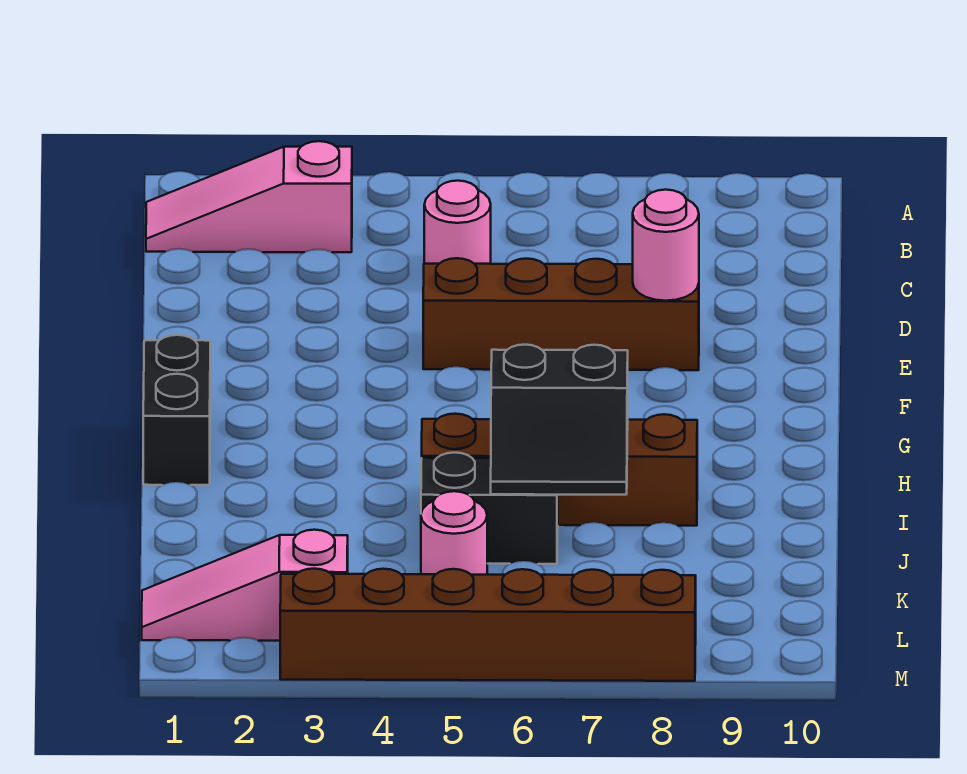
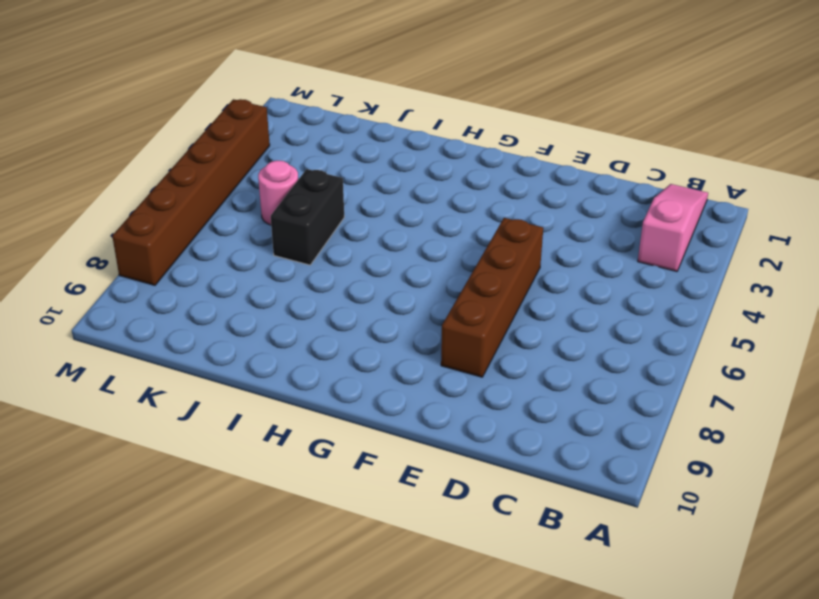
none -> pink 1x1 round brick [424,181,491,264]
none -> black 1x2 brick [143,335,211,485]

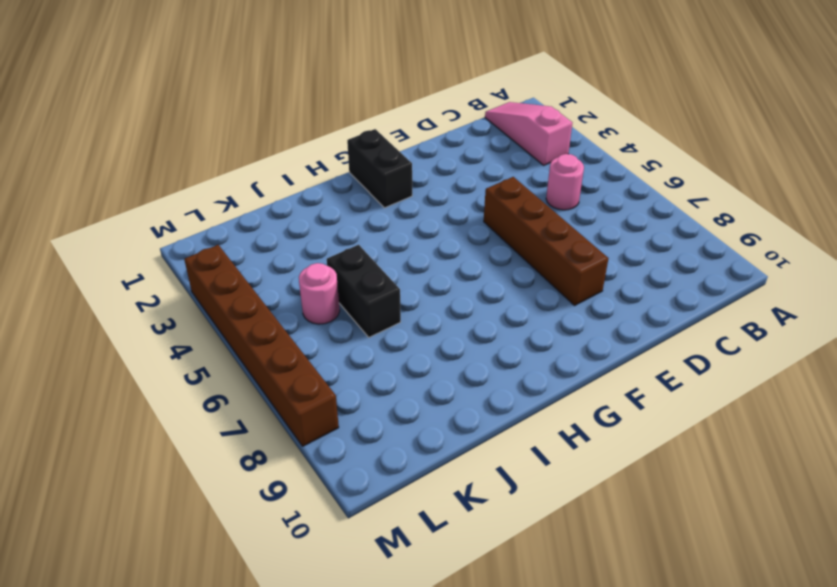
black 1x2 brick [347,129,412,208] -> black 1x2 brick turned to [143,335,211,485]
none -> brown 1x4 brick [422,414,697,526]
none -> pink 1x3 slope [142,530,348,641]

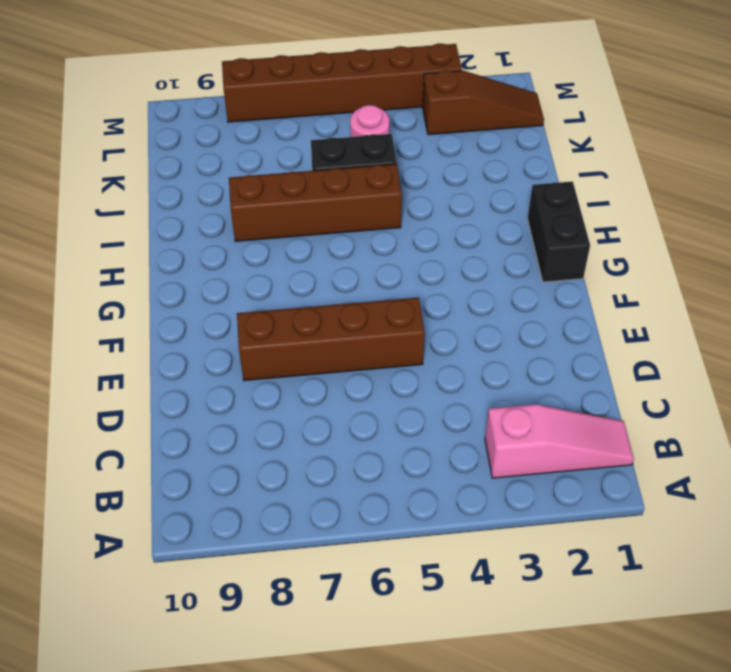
brown 1x3 slope [423,70,544,135] -> pink 1x3 slope [142,530,348,641]
none -> pink 1x1 round brick [424,181,491,264]
none -> pink 1x1 round brick [633,190,699,301]

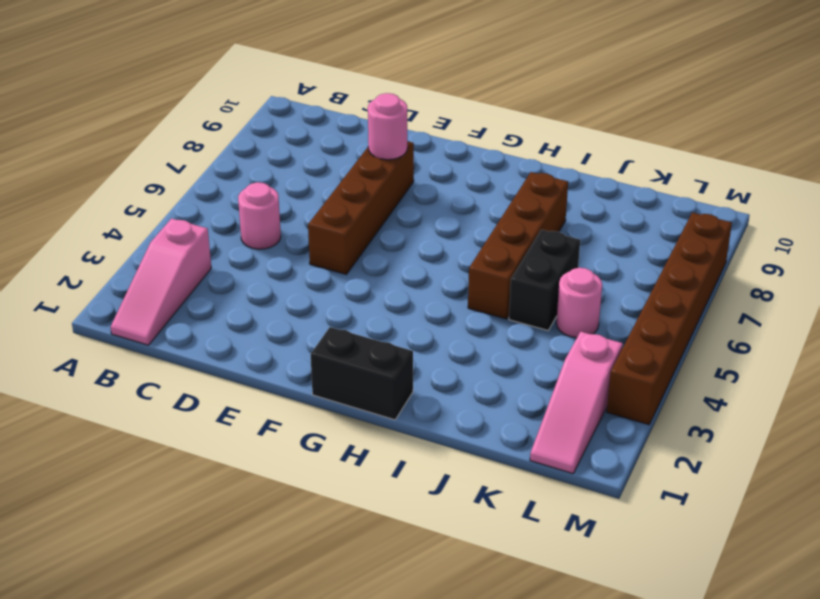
none -> black 2x2 slope [491,345,628,495]

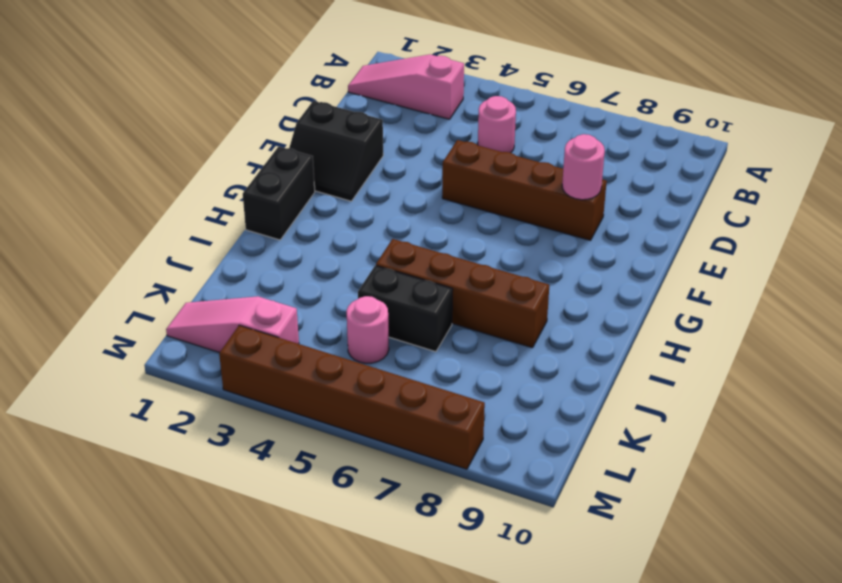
black 2x2 slope [289,101,383,201] -> black 2x2 slope moved to [491,345,628,495]

